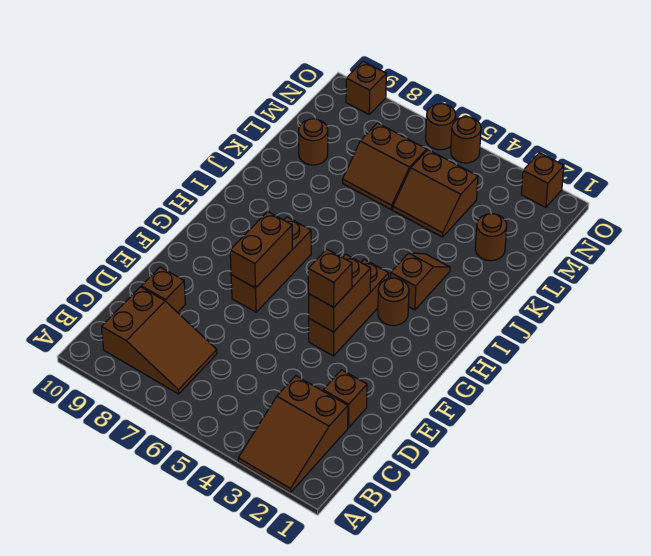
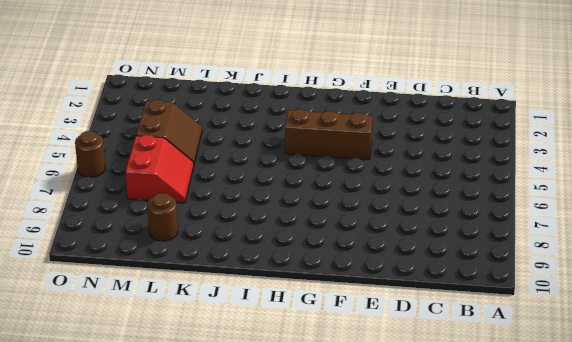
red 2x2 slope [126,135,194,203] -> brown 2x2 slope [343,123,427,210]
none -> brown 2x3 slope [238,376,348,493]
none -> brown 2x3 slope [102,287,217,394]
none -> brown 1x1 brick [323,370,367,428]

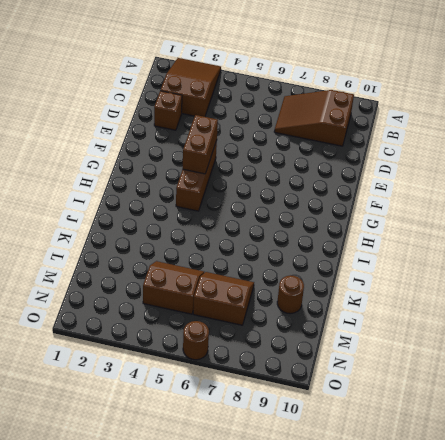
none -> brown 1x1 brick [141,267,185,313]
none -> brown 1x3 brick [231,217,311,312]
none -> brown 1x1 round brick [378,278,409,326]

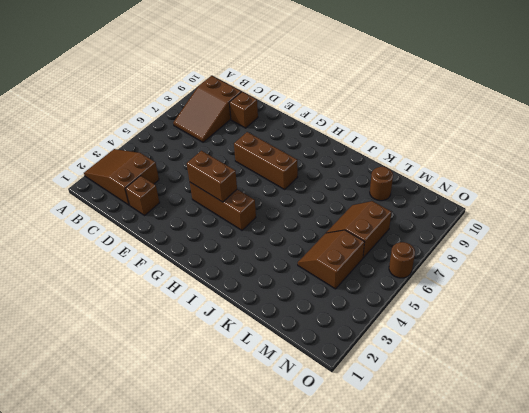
none -> brown 1x1 round brick [378,278,409,326]
none -> brown 1x2 slope [391,253,450,310]
none -> brown 1x1 round brick [475,214,507,261]

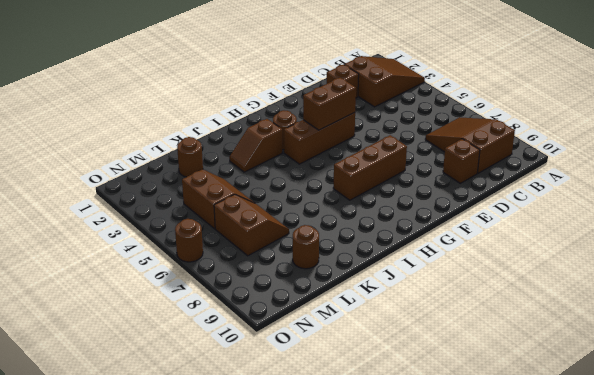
none -> brown 1x1 brick [521,153,564,207]
none -> brown 1x1 round brick [451,117,481,163]
none -> brown 1x1 brick [346,61,386,114]

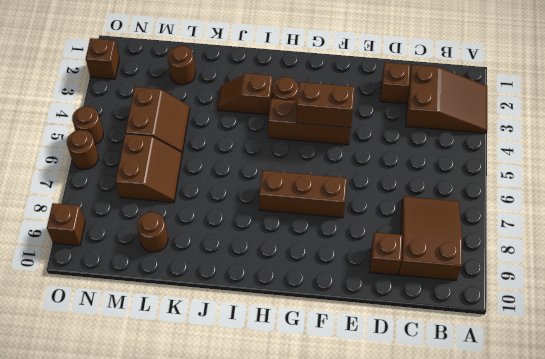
none -> brown 1x2 brick [230,212,292,288]
none -> brown 1x1 brick [308,249,352,307]

